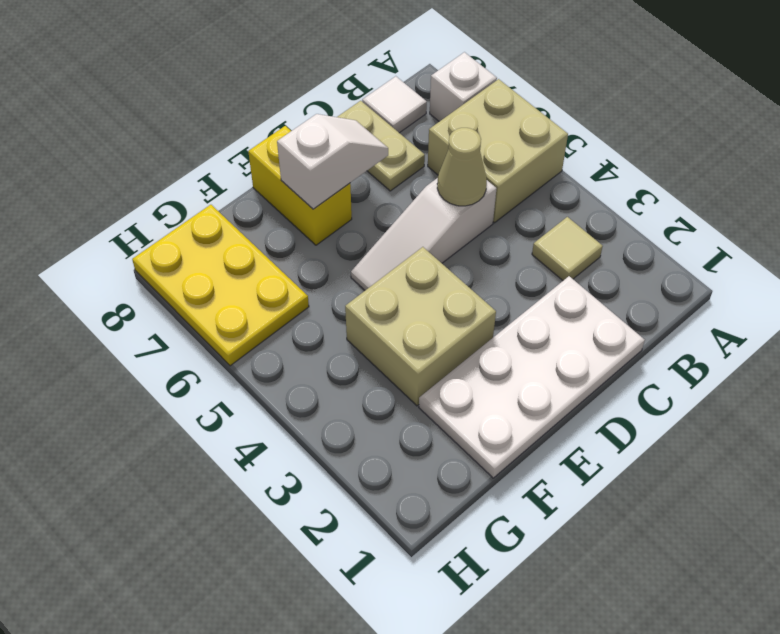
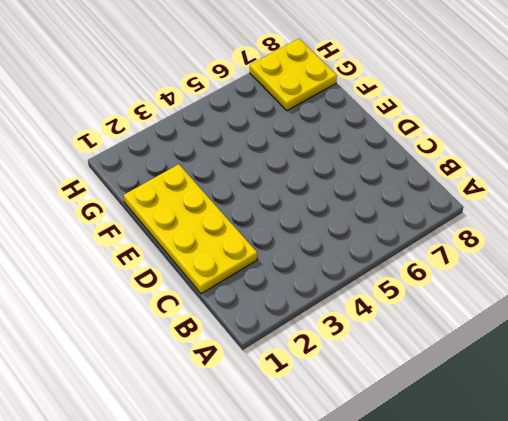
yellow 2x4 plate [124,164,257,294] -> white 2x4 plate [419,276,645,478]
yellow 2x2 plate [250,39,337,111] -> yellow 2x3 plate [132,205,309,366]
none -> tan 2x2 brick [428,79,568,223]
none -> white 1x1 brick [430,52,497,122]
none -> tan 1x1 tile [532,217,603,280]

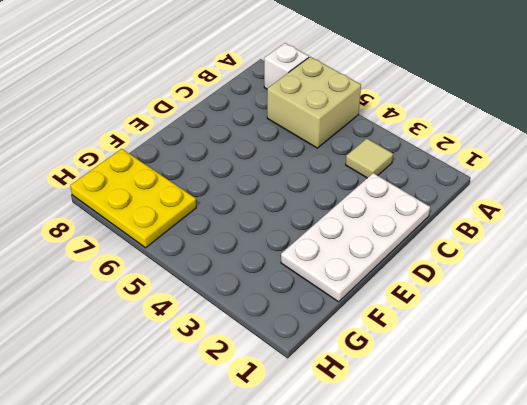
none -> white 1x1 tile [362,76,427,133]
none -> white 1x3 slope [351,178,497,290]
none -> tan 1x2 plate [338,101,425,191]

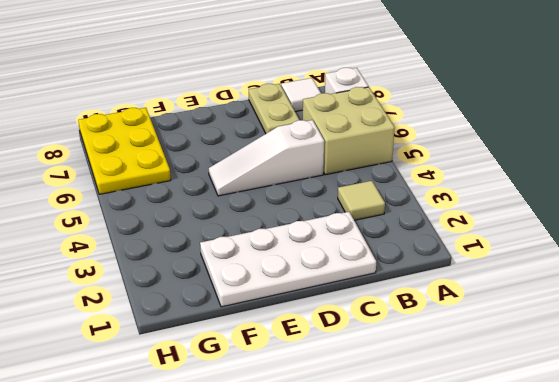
none -> tan 2x2 brick [345,247,496,406]
none -> yellow 1x2 brick [248,126,352,245]
none -> tan 1x1 cone [437,128,487,206]

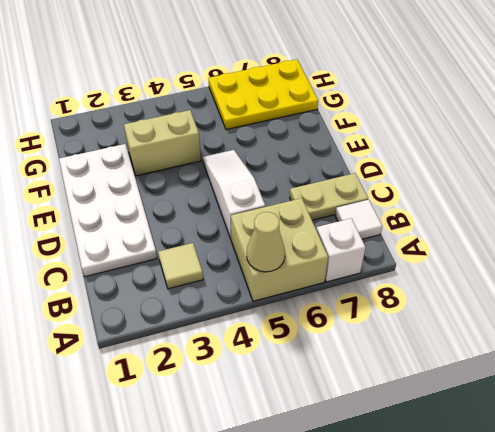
tan 1x1 cone [247,212,285,272] -> tan 1x1 cone moved to [437,128,487,206]
tan 1x2 brick [124,110,201,176] -> tan 2x2 brick [345,247,496,406]
none -> yellow 1x2 brick [248,126,352,245]
none -> white 1x2 slope [277,114,388,209]

